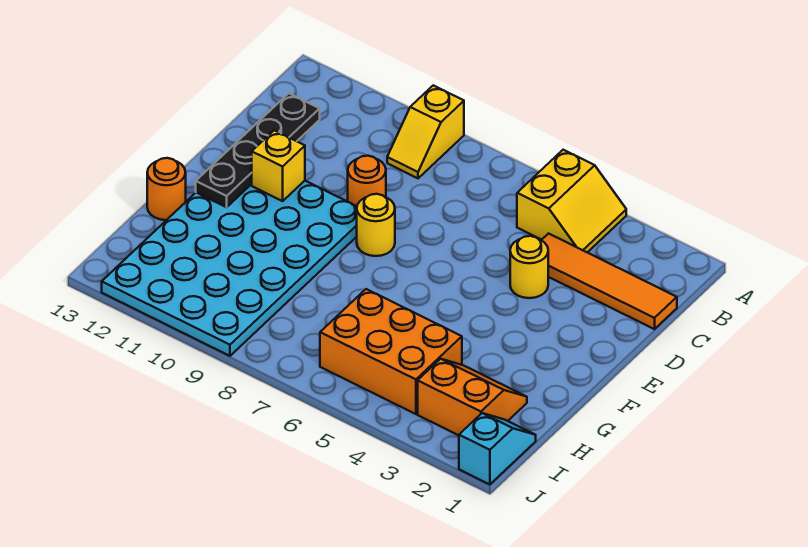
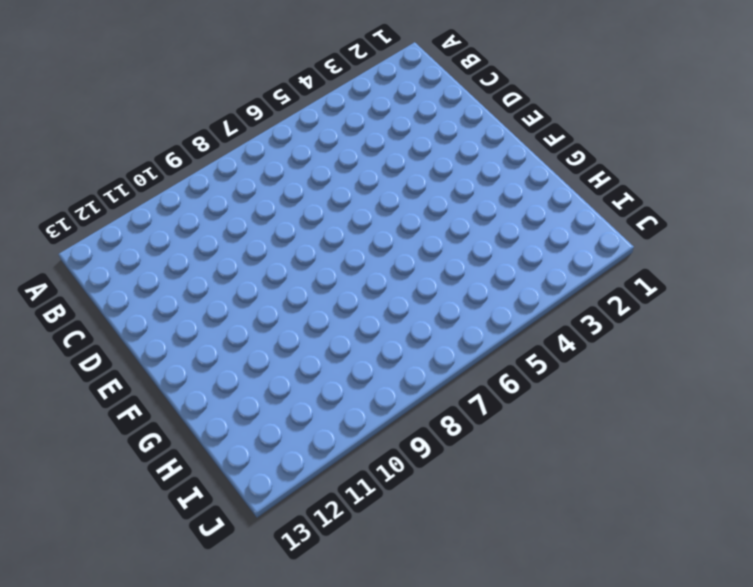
none -> yellow 2x2 slope [517,150,626,252]
none -> yellow 1x2 slope [387,85,464,178]
none -> orange 1x4 tile [541,234,677,329]

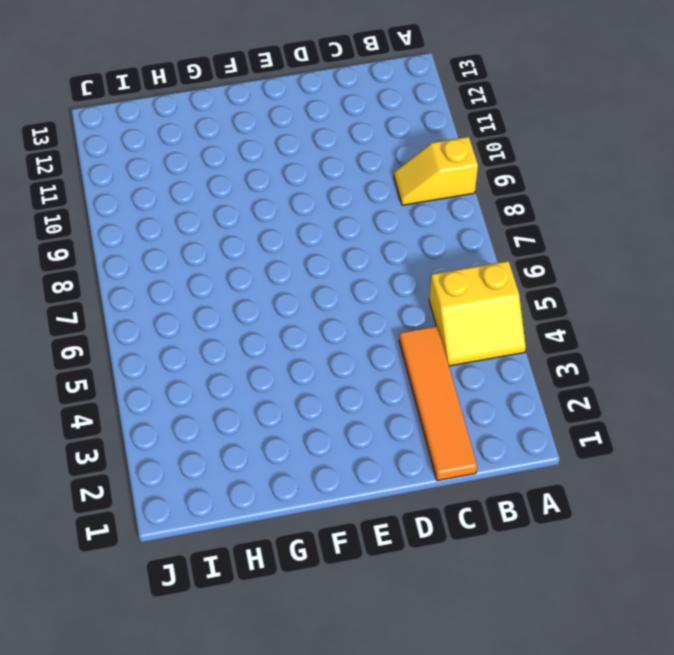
none -> yellow 1x1 round brick [510,236,548,298]
none -> orange 1x1 round brick [348,156,386,206]
none -> yellow 1x1 round brick [357,194,395,256]

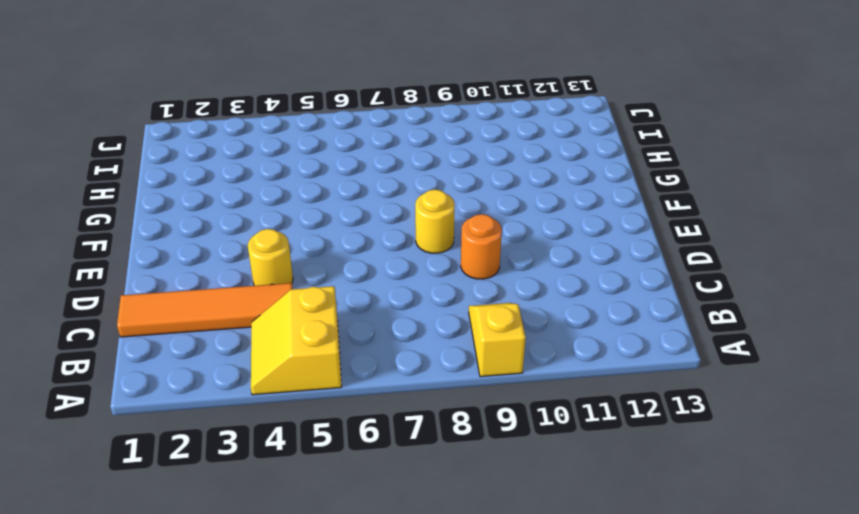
none -> cyan 4x6 plate [102,181,357,356]
none -> orange 1x1 round brick [147,158,186,220]
none -> orange 2x2 slope [418,359,527,435]

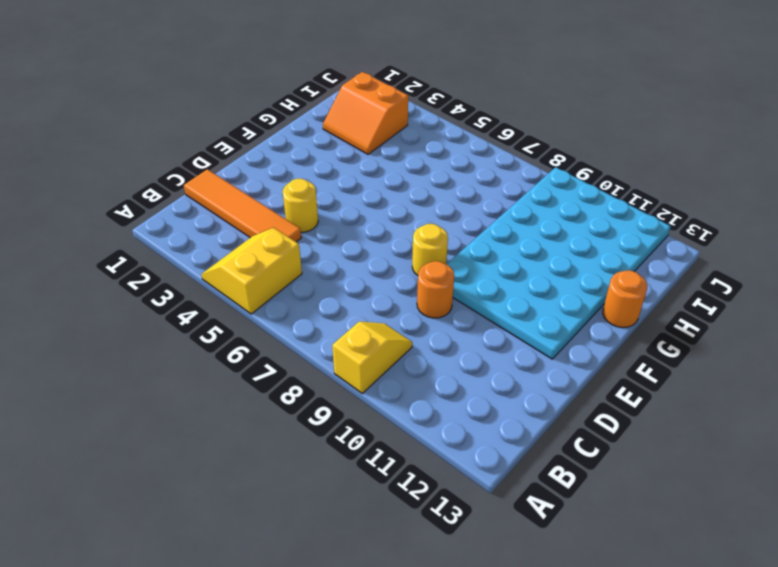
none -> orange 2x3 brick [320,289,462,414]
none -> cyan 1x2 slope [459,413,536,484]
none -> black 1x4 plate [196,93,320,207]

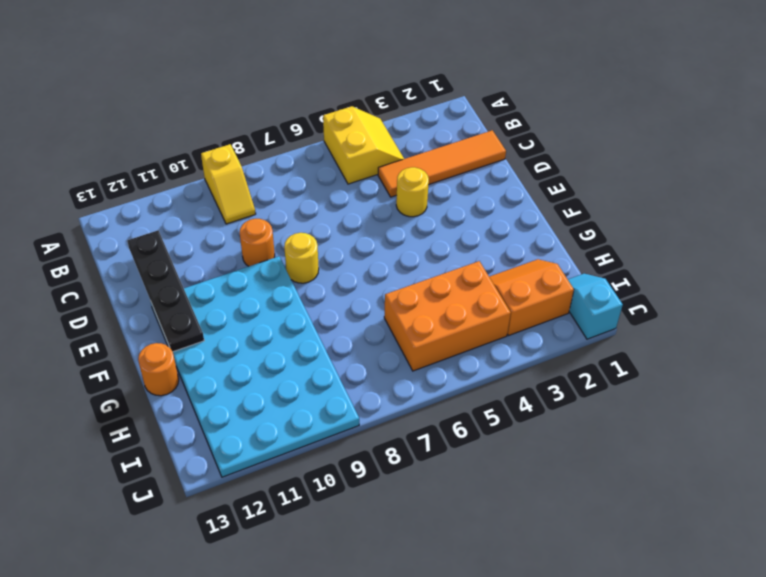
none -> yellow 1x1 brick [252,130,305,201]

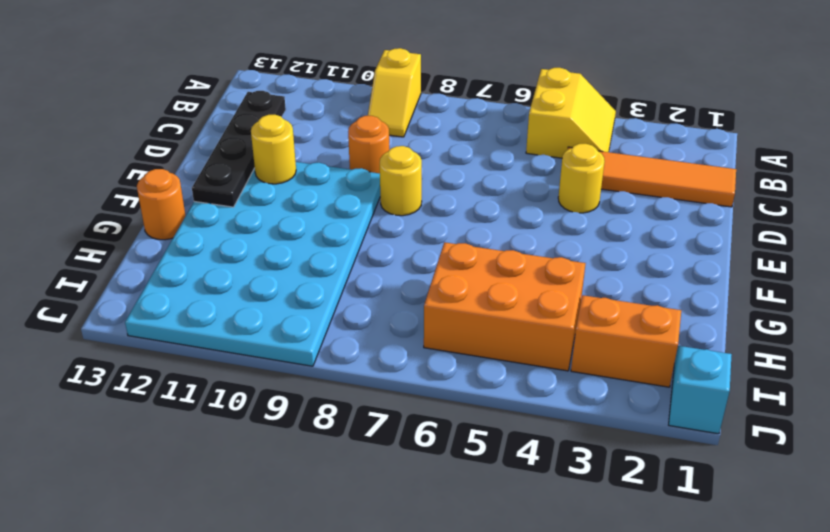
yellow 1x1 round brick [251,115,296,184] -> yellow 1x1 brick [252,130,305,201]

